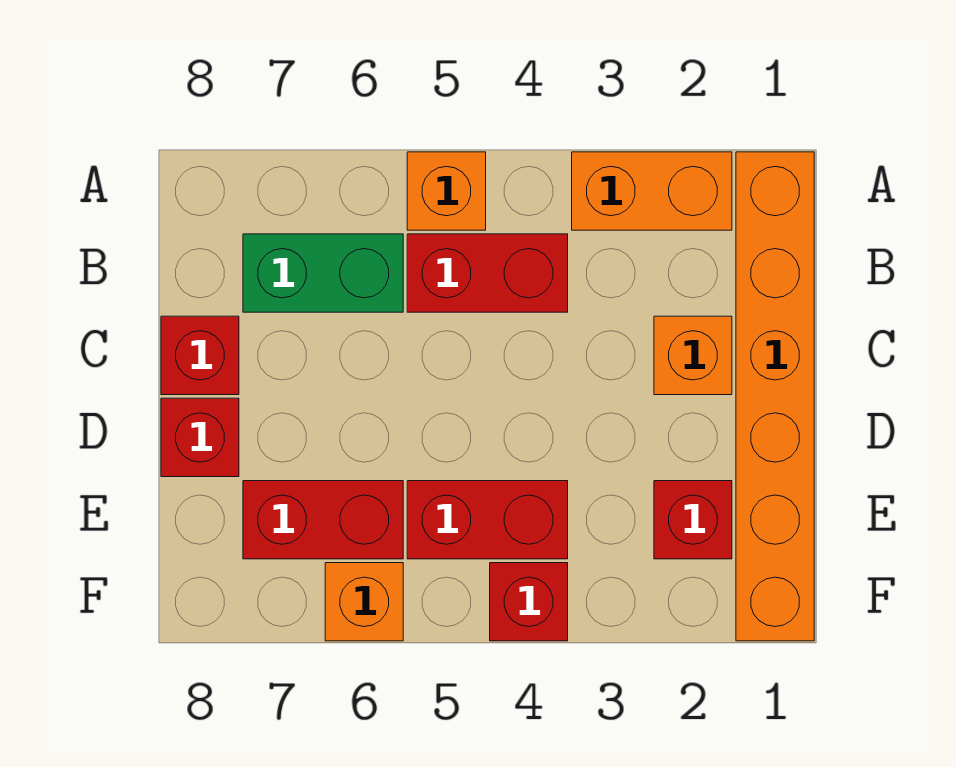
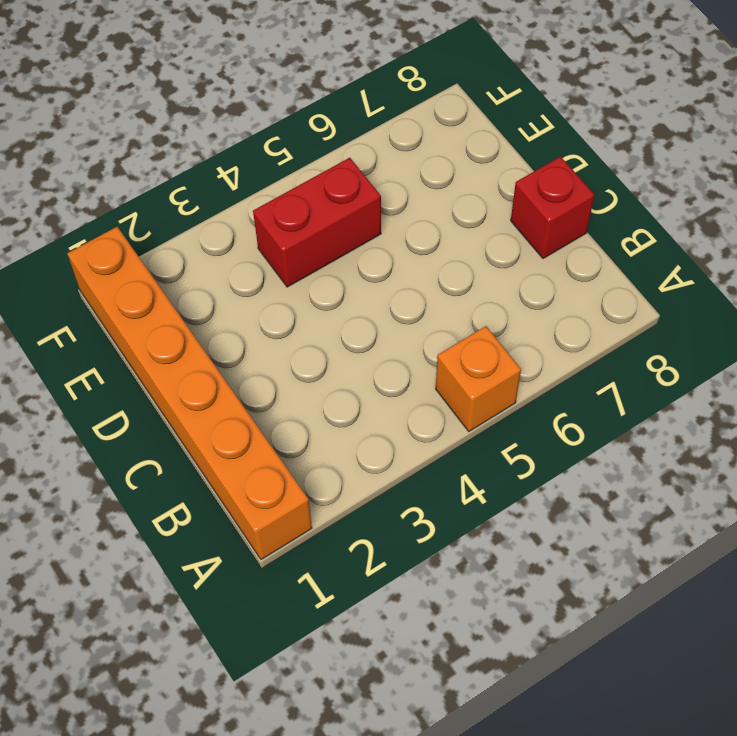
none -> orange 1x2 brick [572,152,732,230]
none -> red 1x2 brick [407,234,568,312]
none -> green 1x2 brick [243,234,403,312]

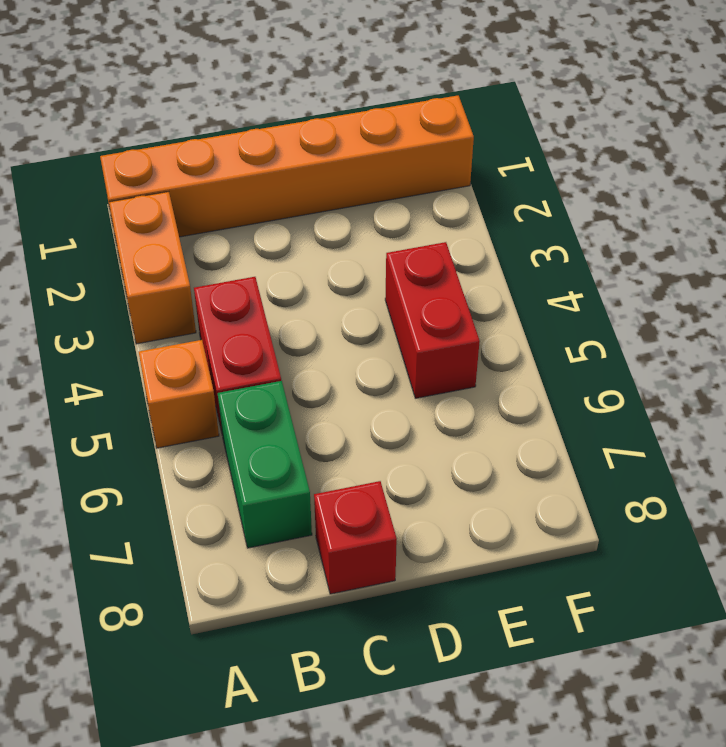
none -> orange 1x1 brick [654,316,732,395]
none -> red 1x1 brick [161,398,239,477]
none -> red 1x1 brick [654,481,732,559]

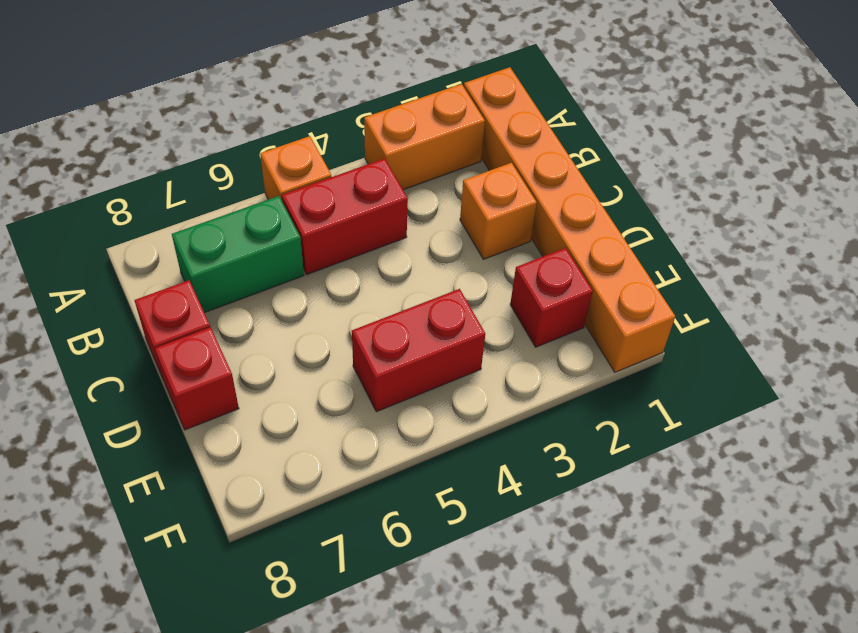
none -> red 1x2 brick [243,481,403,559]
none -> red 1x1 brick [490,563,568,641]
none -> orange 1x1 brick [325,563,403,641]

